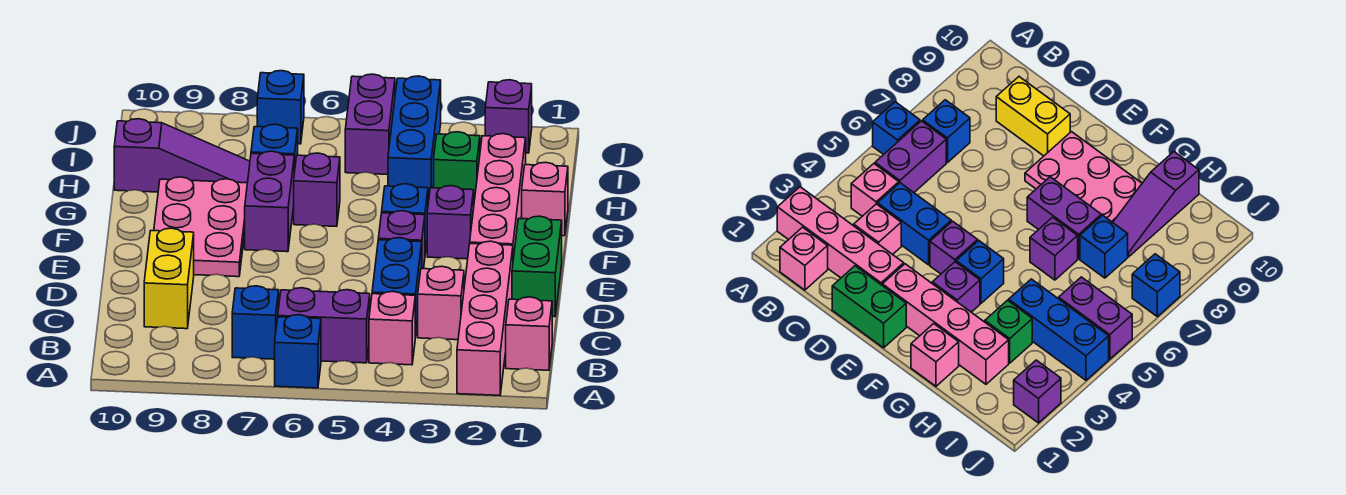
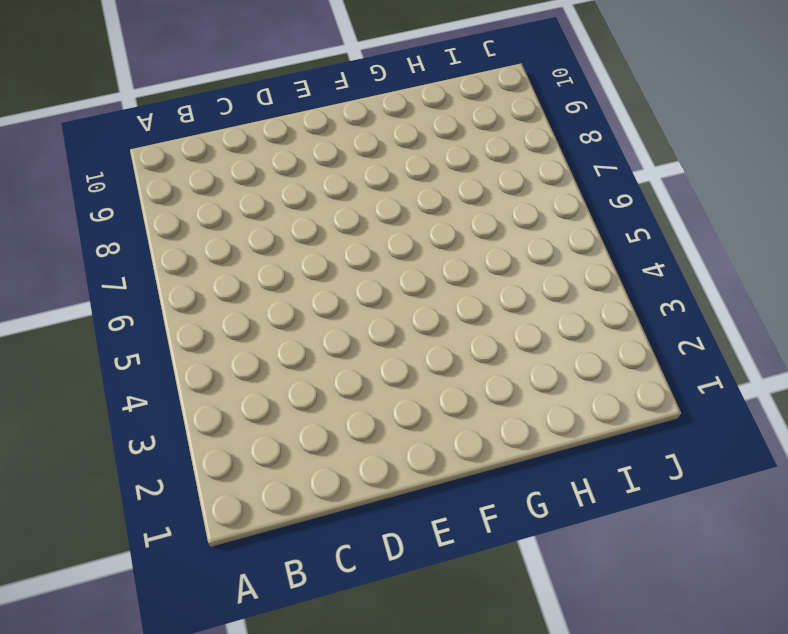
none -> pink 1x4 brick [457,241,513,395]
none -> blue 1x1 brick [275,315,321,388]
none -> pink 1x1 brick [506,297,552,370]

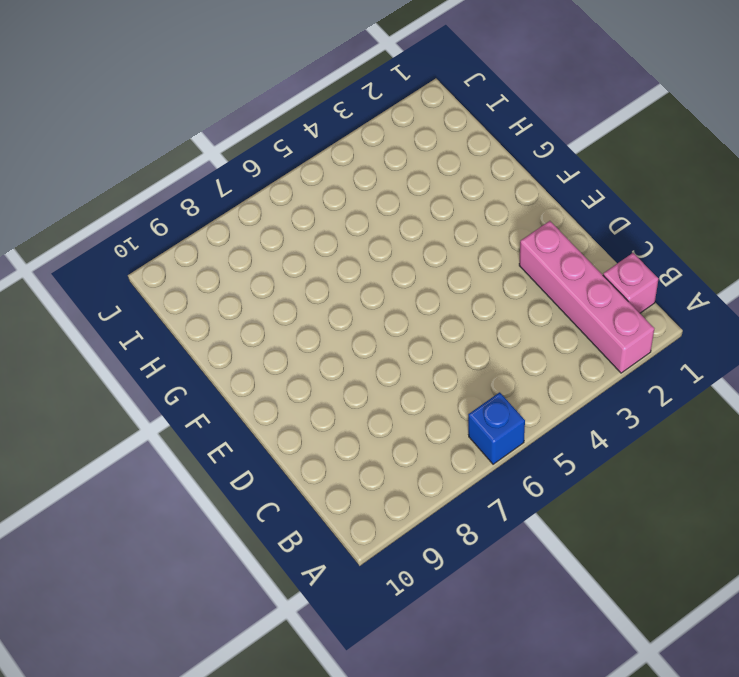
none -> pink 1x1 brick [369,292,415,365]
none -> purple 1x2 brick [278,288,370,363]
none -> blue 1x1 brick [232,286,279,359]

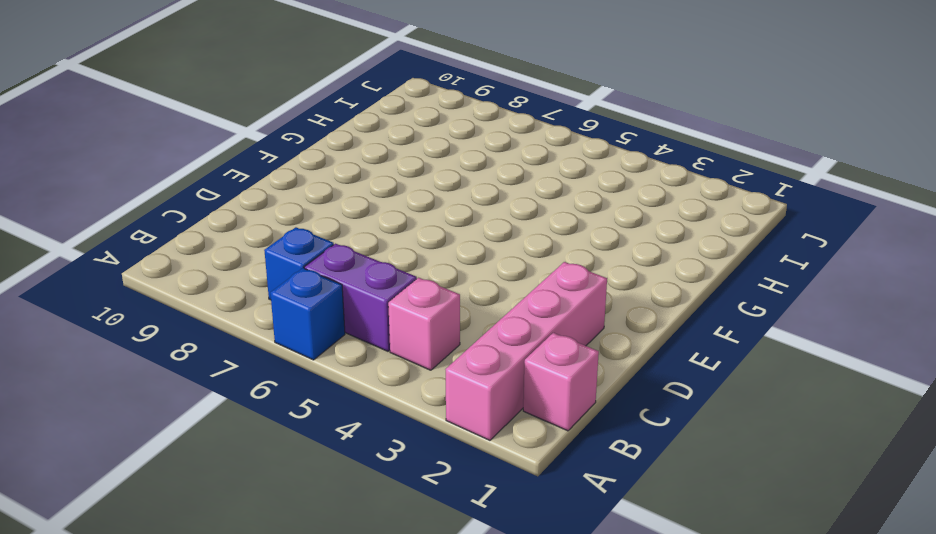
none -> pink 1x1 brick [418,266,464,340]
none -> blue 1x2 brick [372,238,422,338]
none -> yellow 1x2 brick [144,228,194,329]

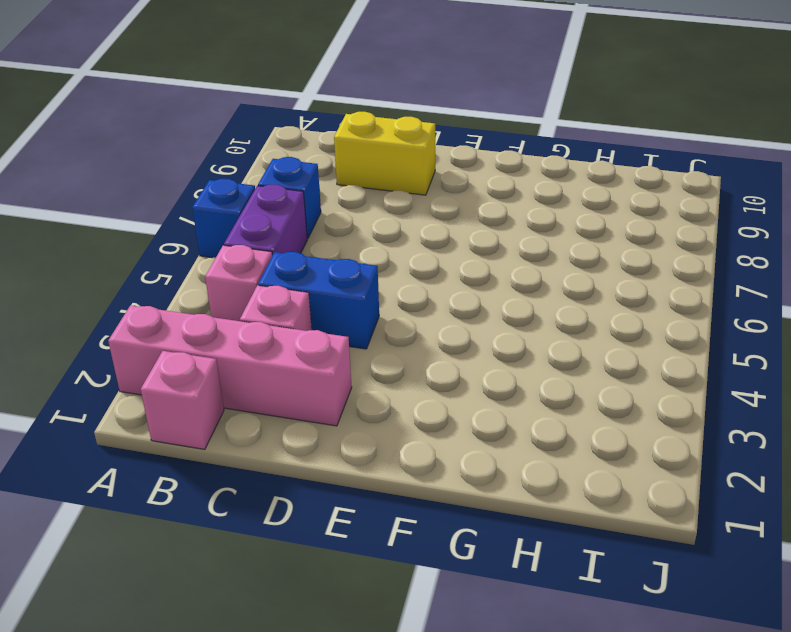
none -> green 1x2 brick [512,216,562,317]
none -> pink 1x4 brick [470,134,526,259]
none -> purple 1x1 brick [378,211,425,269]

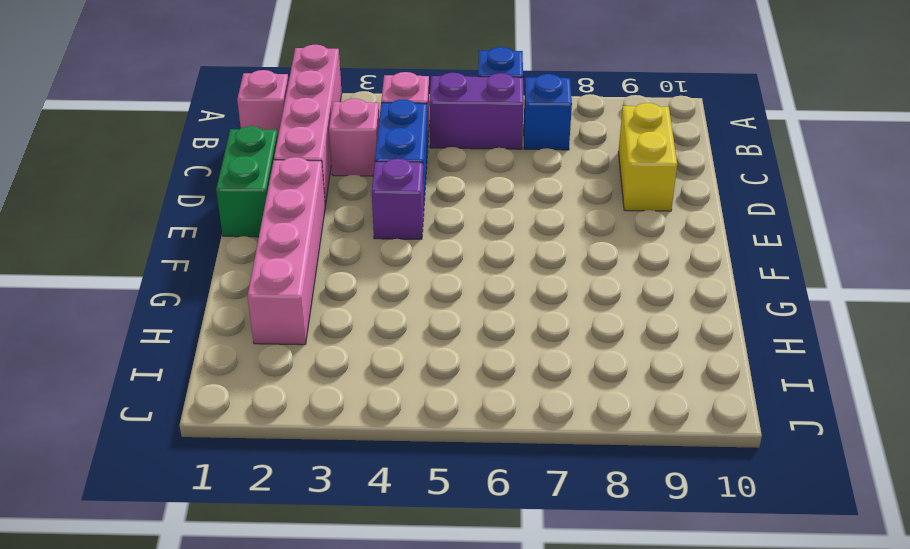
none -> pink 2x3 plate [154,177,247,277]
none -> purple 1x1 brick [427,186,474,259]
none -> blue 1x1 brick [382,184,428,253]

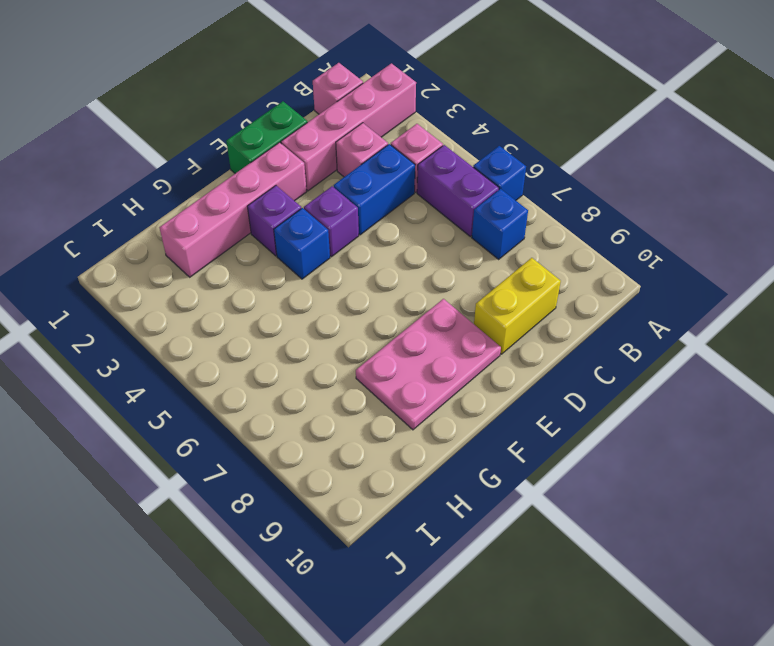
none -> purple 1x2 brick [245,151,294,252]
none -> pink 1x1 brick [522,162,568,236]
none -> purple 1x1 brick [294,153,340,226]

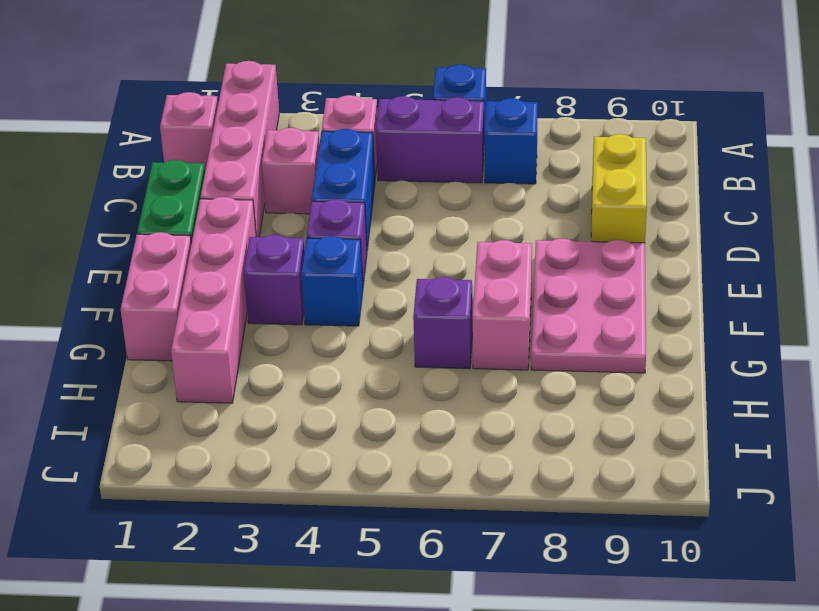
pink 1x2 brick [121,232,191,361] -> pink 1x1 brick [522,162,568,236]
pink 1x2 brick [472,240,532,370] -> purple 1x2 brick [245,151,294,252]
none -> green 1x1 brick [434,132,480,201]
none -> blue 1x3 brick [388,76,441,202]
none -> blue 1x1 brick [251,124,298,173]

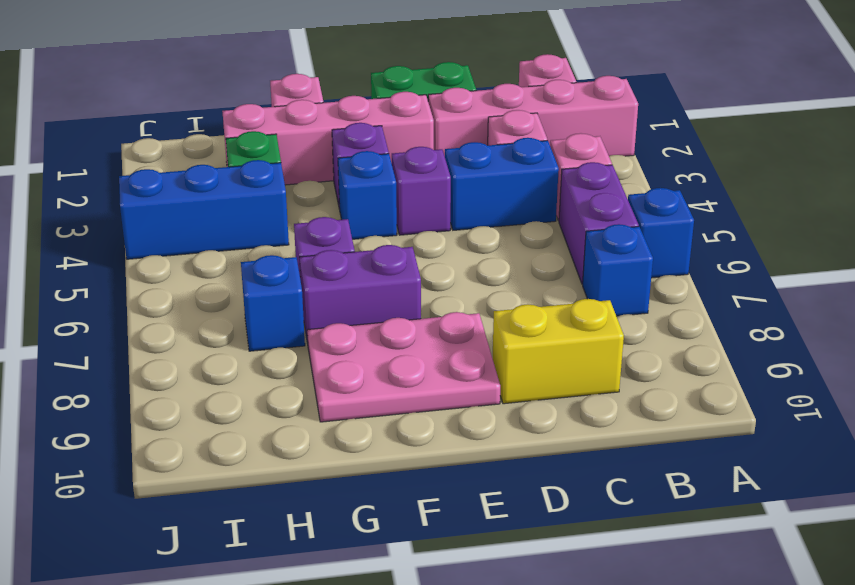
none -> purple 1x3 slope [114,119,250,192]
none -> purple 1x2 brick [345,74,395,174]
none -> purple 1x1 brick [485,80,532,153]

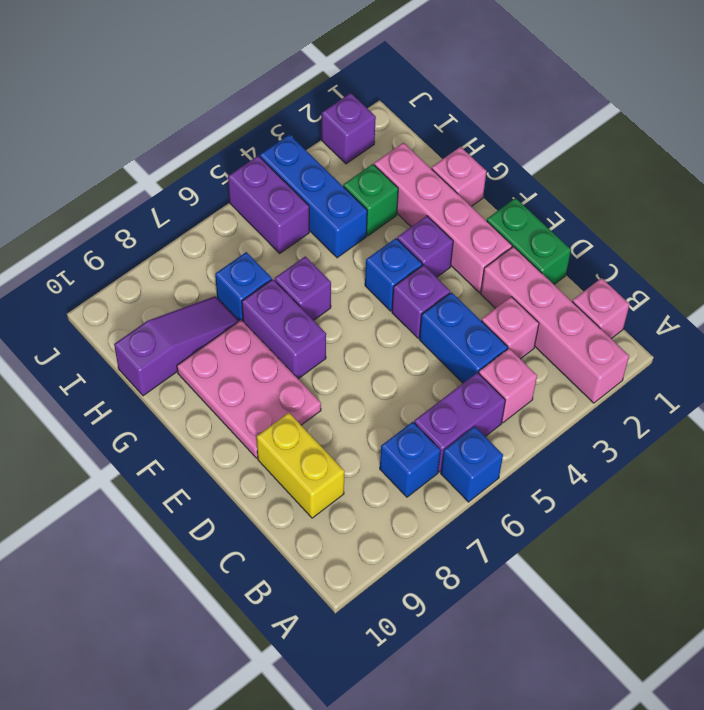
none -> blue 1x1 brick [257,71,304,144]

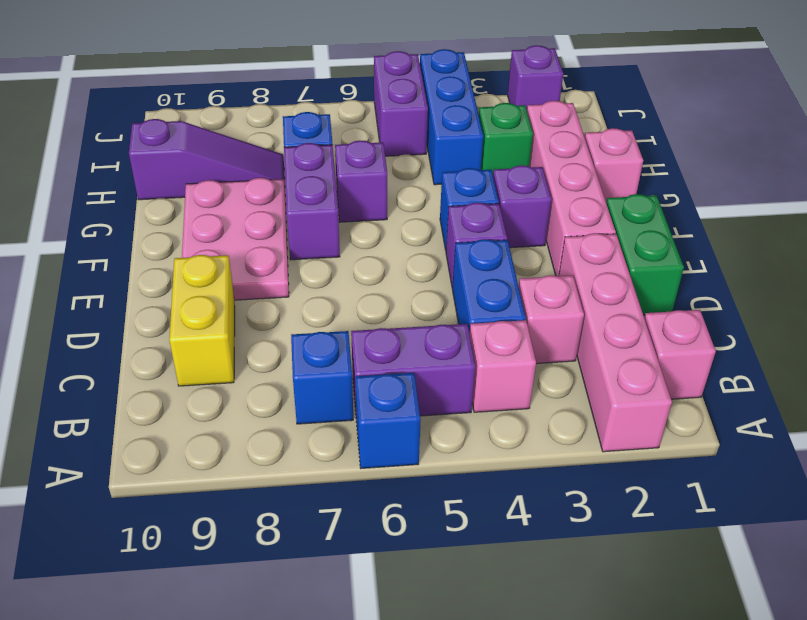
none -> blue 1x1 brick [257,71,304,144]

